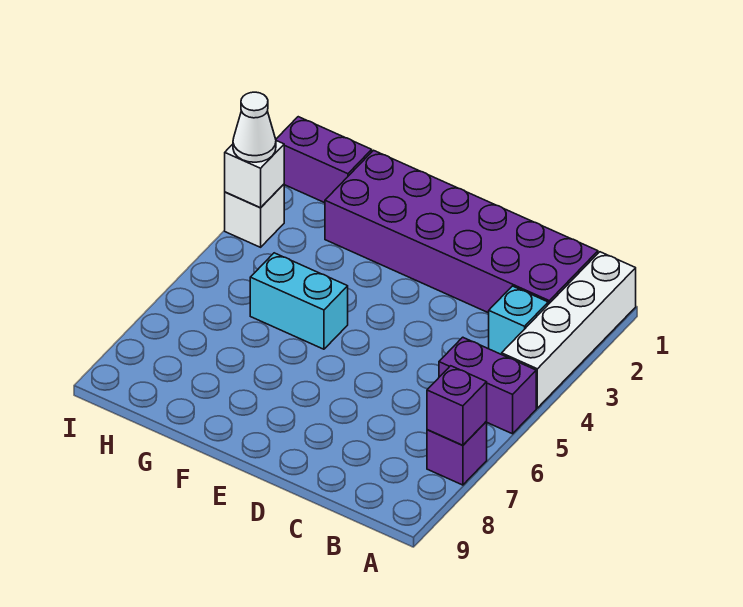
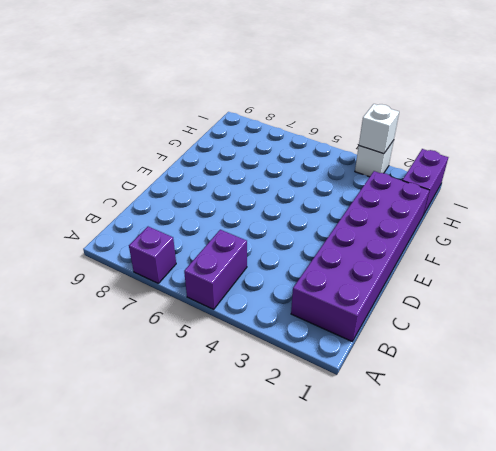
none -> white 1x4 brick [502,252,636,408]
none -> cyan 1x1 brick [489,286,548,354]

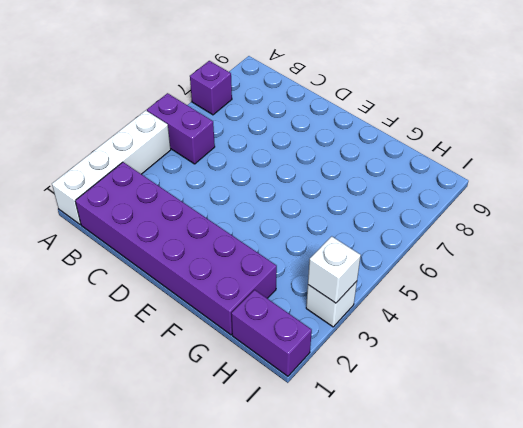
none -> cyan 1x1 brick [489,286,548,354]
none -> cyan 1x2 brick [250,253,348,349]

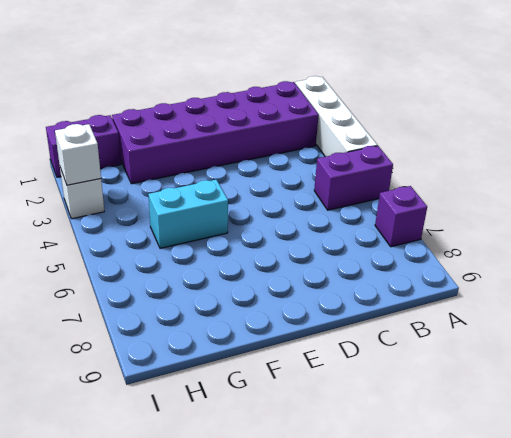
none -> cyan 1x1 brick [489,286,548,354]
none -> purple 1x1 brick [427,366,487,445]

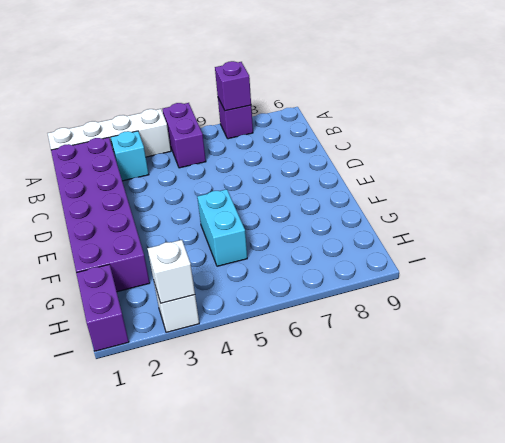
none -> white 1x1 cone [233,92,276,162]

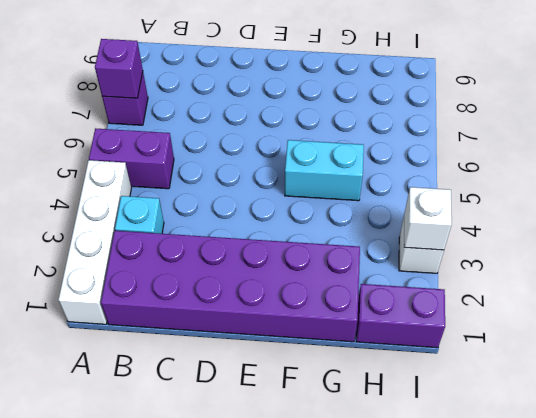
none -> white 1x1 cone [233,92,276,162]

